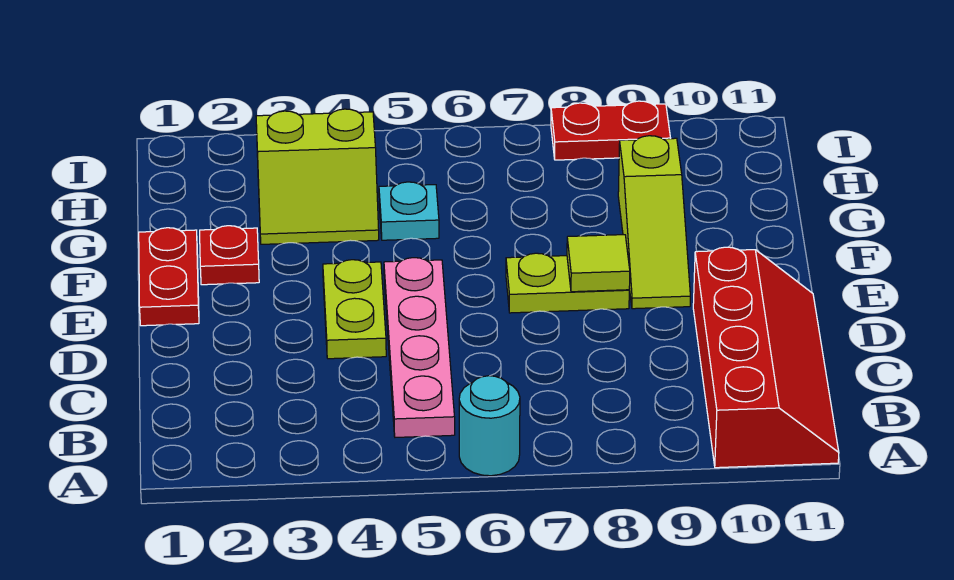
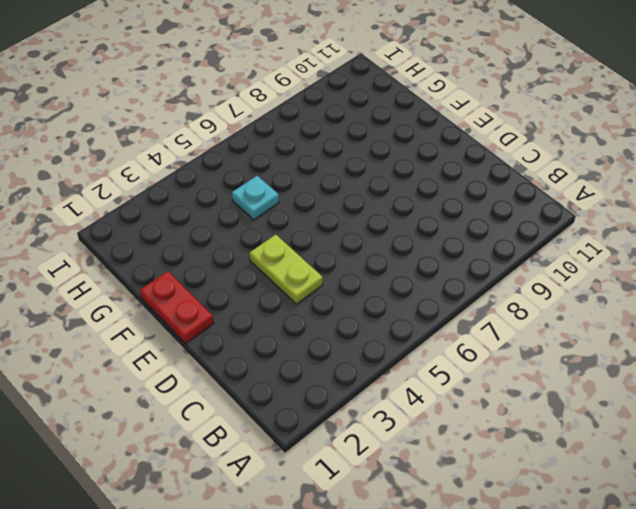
none -> cyan 1x1 round brick [459,376,520,476]
none -> red 2x4 slope [693,247,839,468]
none -> pink 1x4 plate [384,258,455,437]

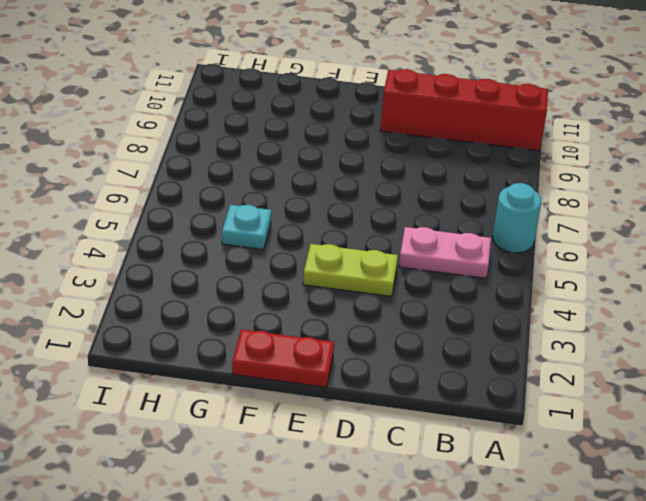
pink 1x2 plate [399,227,491,278] -> pink 1x4 plate [384,258,455,437]
none -> lime 1x2 plate [506,253,629,313]
none -> lime 1x3 slope [618,136,690,309]
none -> red 1x1 plate [200,226,259,285]

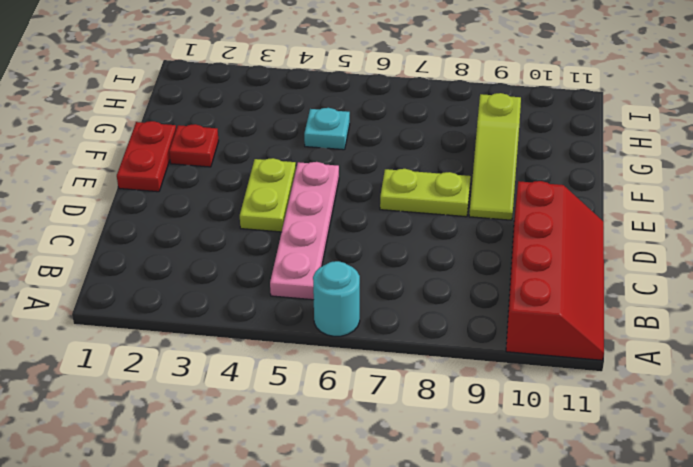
none -> lime 2x2 slope [256,109,379,244]
none -> red 1x2 plate [551,101,671,160]
none -> lime 1x1 tile [567,235,630,292]

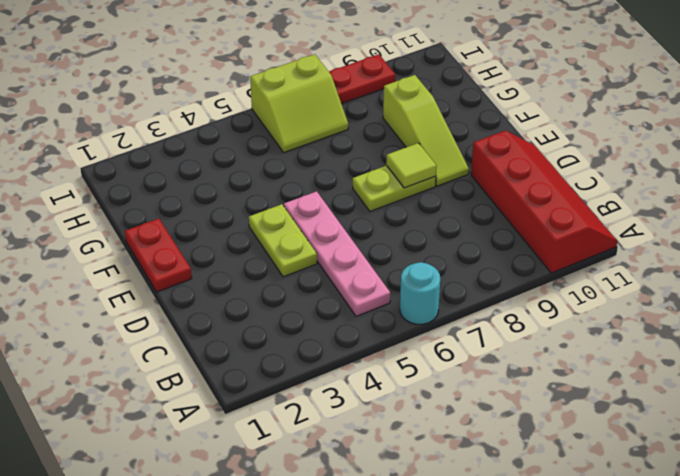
lime 2x2 slope [250,54,348,152] -> lime 2x2 slope moved to [256,109,379,244]
none -> red 1x1 plate [200,226,259,285]
none -> cyan 1x1 plate [379,182,439,240]

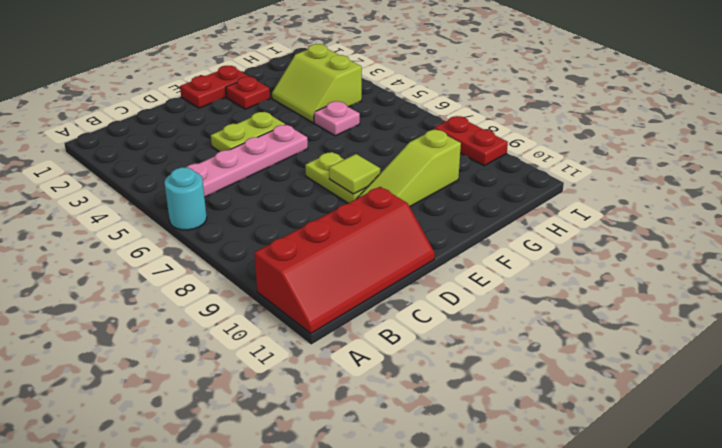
pink 1x1 plate [314,101,360,136] -> cyan 1x1 plate [379,182,439,240]

